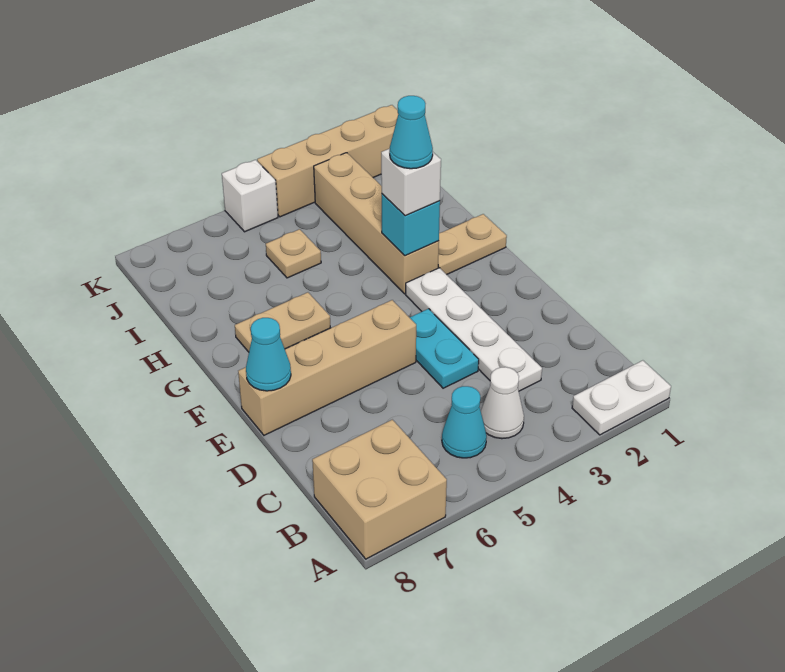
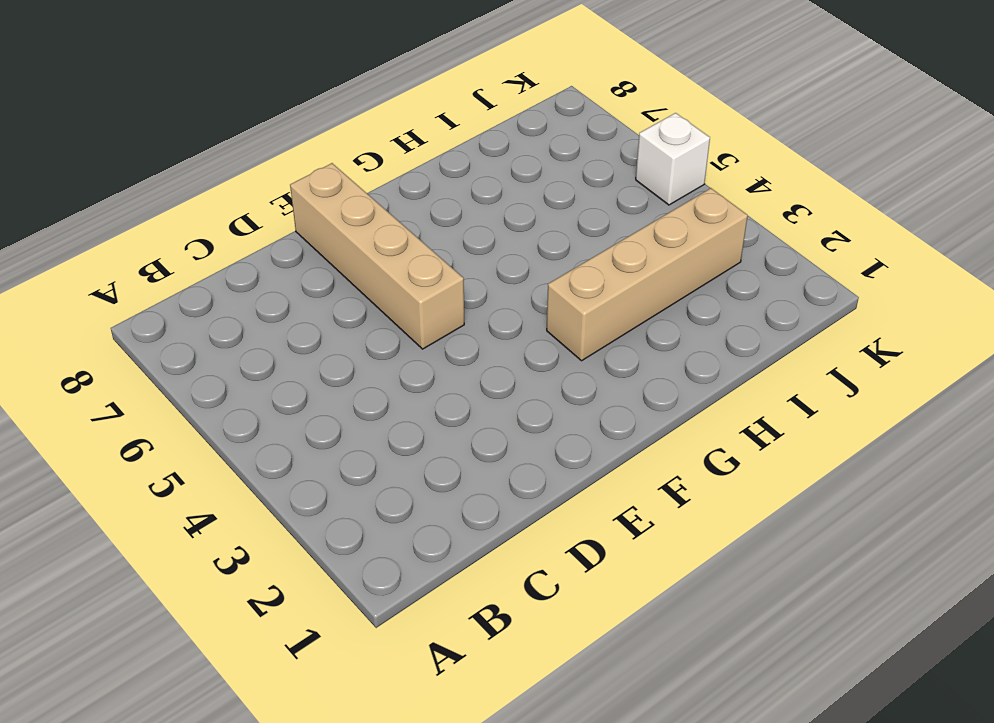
none -> white 1x2 plate [572,360,671,435]
none -> tan 2x2 brick [312,420,447,559]
none -> white 1x1 cone [481,367,524,439]

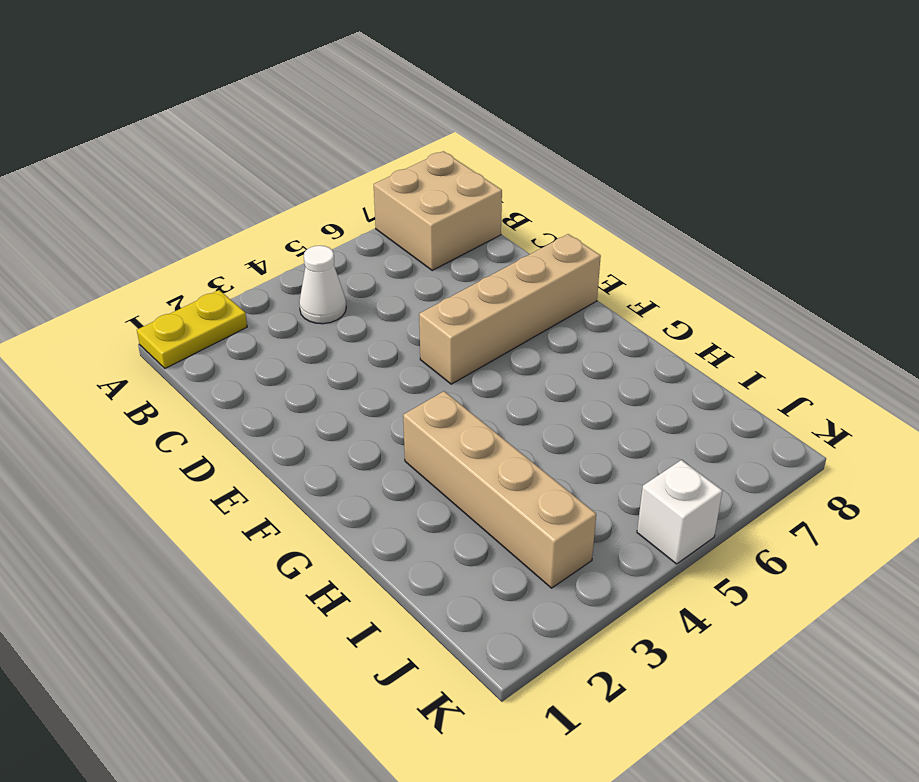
yellow 1x2 plate [137,290,247,368] -> white 1x2 plate [572,360,671,435]
none -> cyan 1x1 cone [442,386,487,458]
none -> white 1x4 plate [406,268,542,391]
none -> cyan 1x2 plate [409,309,479,388]

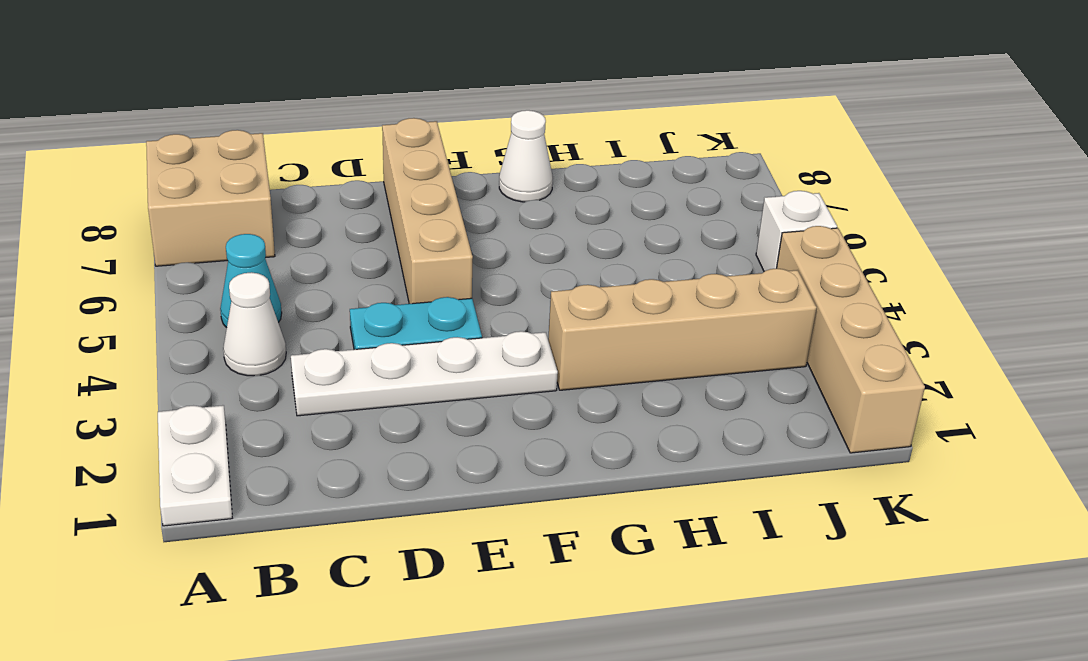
white 1x1 cone [499,110,553,202] -> none
none -> tan 1x2 plate [438,214,507,275]
none -> tan 1x2 plate [235,292,330,352]
none -> tan 1x1 plate [266,229,321,278]

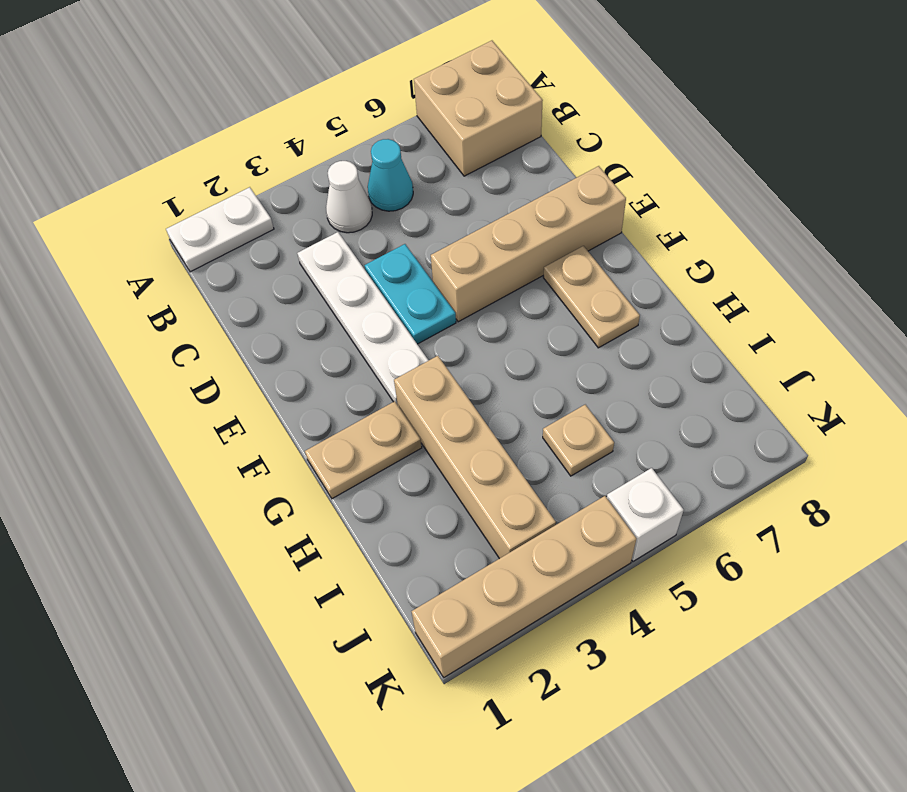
tan 1x2 plate [543,246,640,348] -> tan 1x2 plate turned to [235,292,330,352]
none -> cyan 1x1 cone [246,318,291,391]
none -> cyan 1x1 brick [382,194,440,256]
none -> white 1x1 brick [381,148,441,216]

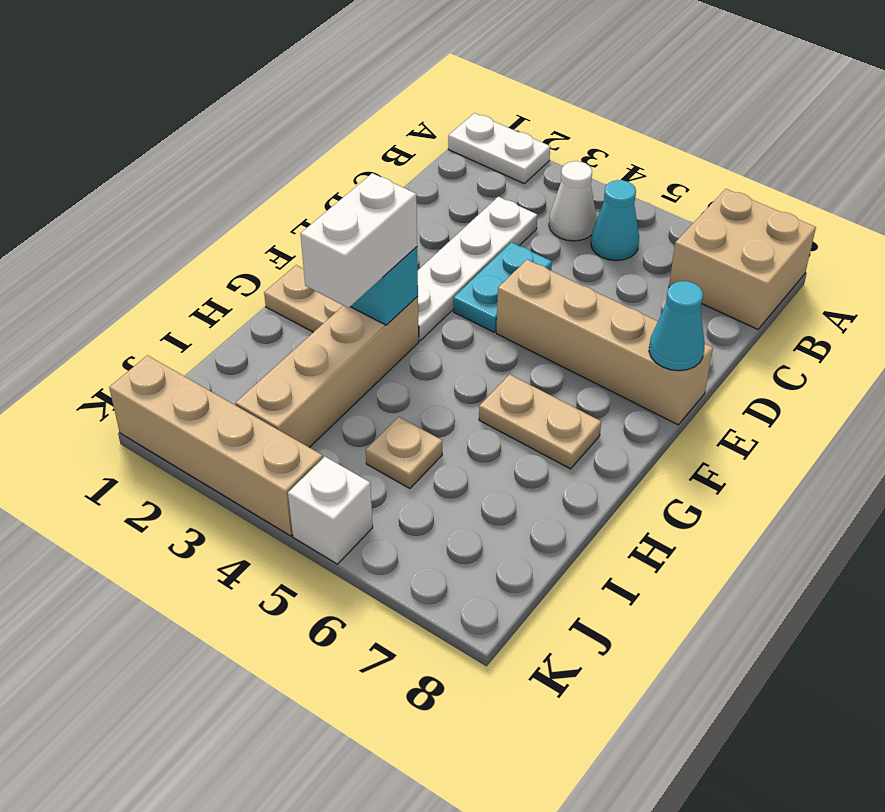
white 1x2 brick [300,173,417,308] -> white 1x1 brick [381,148,441,216]
none -> cyan 1x1 cone [390,96,433,169]

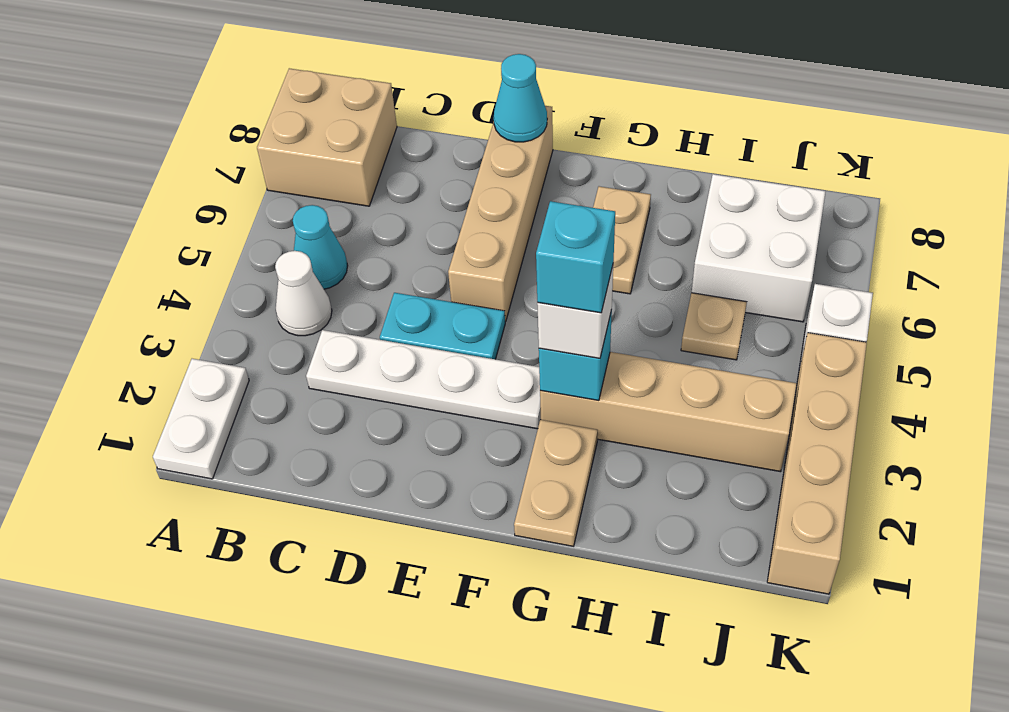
cyan 1x1 brick [536,201,615,313] -> cyan 1x1 cone [390,96,433,169]
white 2x2 brick [692,174,826,322] -> none

